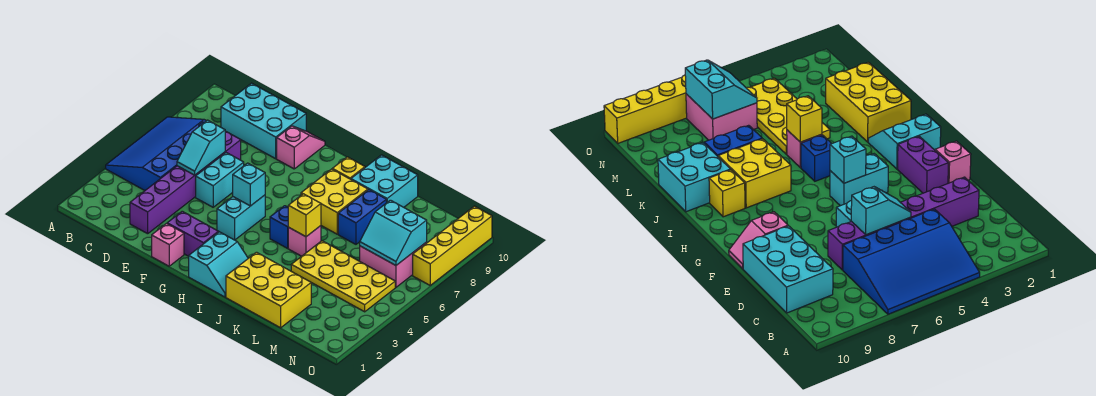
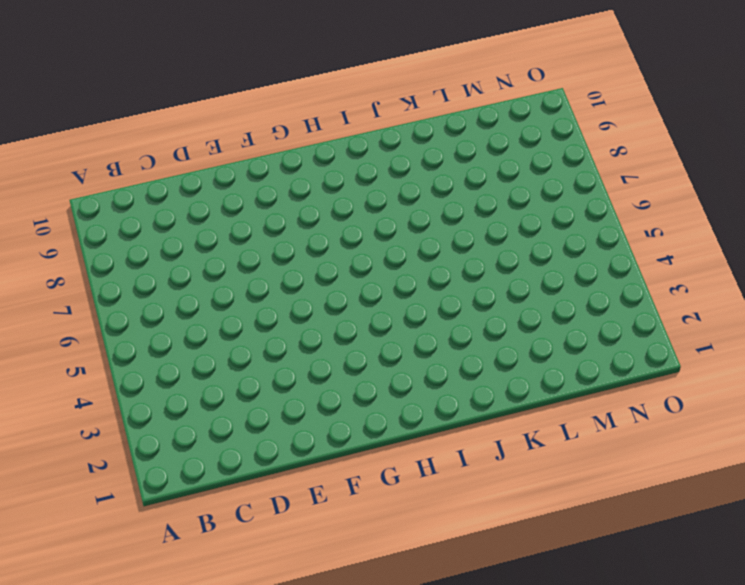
none -> blue 3x4 slope [106,117,206,190]
none -> cyan 2x3 brick [221,83,306,159]
none -> purple 1x6 brick [130,131,241,234]

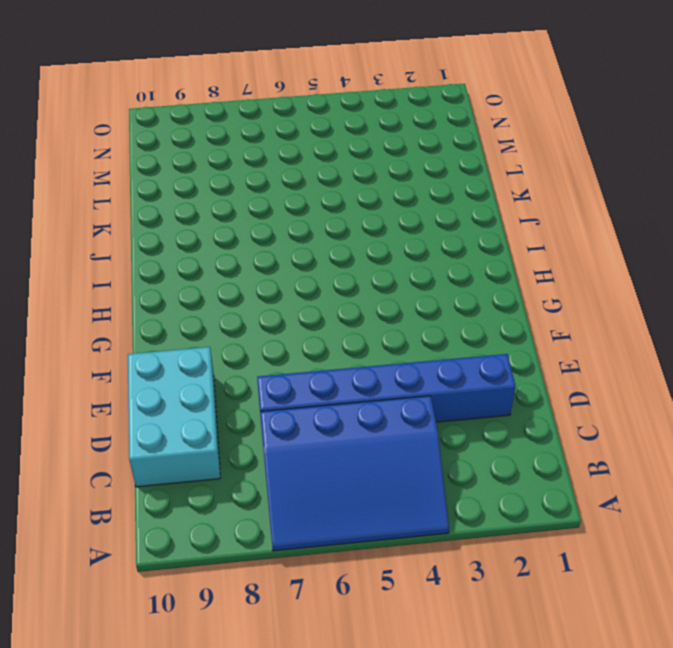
blue 1x6 brick [257,354,516,427] -> purple 1x6 brick [130,131,241,234]
none -> cyan 1x2 brick [196,153,244,207]
none -> pink 1x1 brick [152,224,184,266]
none -> purple 1x2 brick [167,211,218,256]

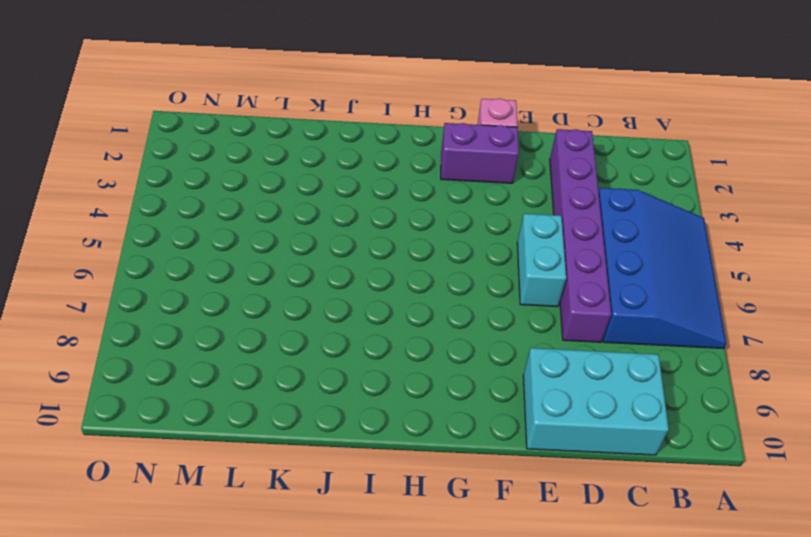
none -> pink 1x2 slope [277,126,325,169]
none -> cyan 1x2 brick [217,195,265,240]
none -> cyan 2x2 slope [189,232,248,297]

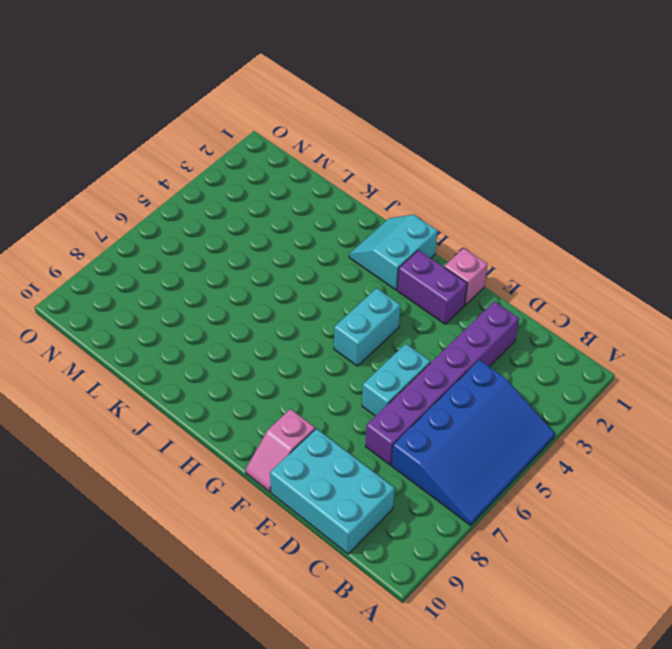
none -> blue 1x1 brick [270,206,289,248]
none -> yellow 2x2 brick [301,169,368,234]
none -> yellow 1x1 brick [333,157,365,179]

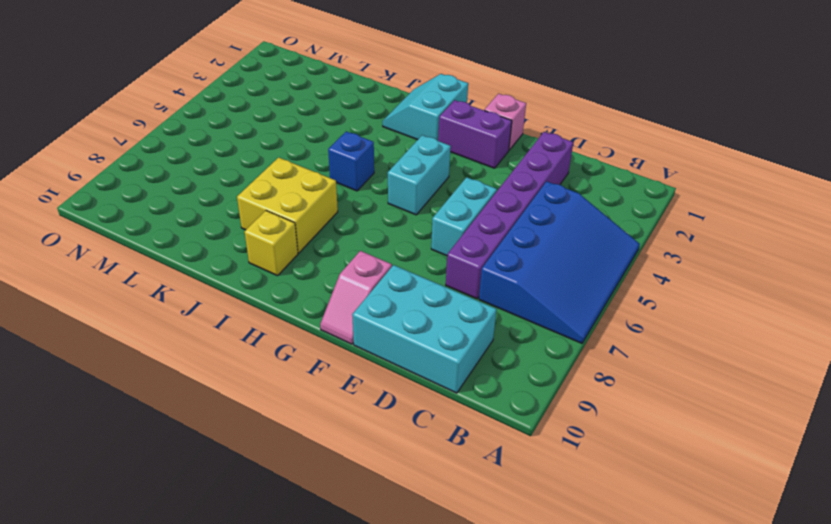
none -> yellow 2x3 brick [226,252,311,328]
none -> pink 1x1 brick [288,226,321,256]
none -> cyan 2x2 brick [351,155,418,207]

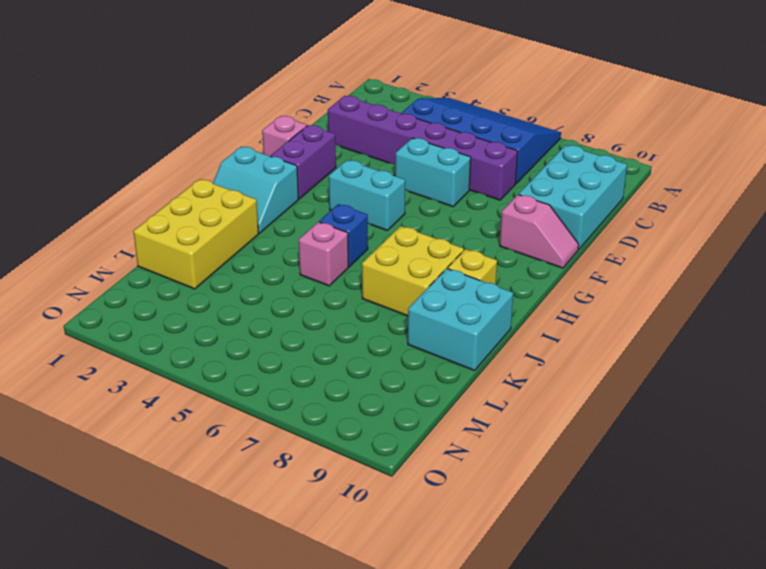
none -> yellow 2x4 plate [291,241,395,312]
none -> blue 1x2 brick [338,190,386,244]
none -> pink 2x2 brick [360,242,427,287]

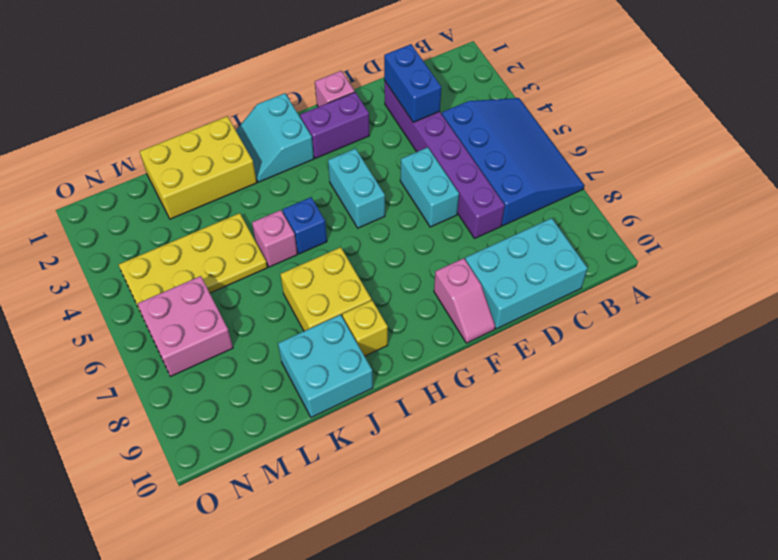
blue 1x2 brick [384,44,441,122] -> blue 1x2 brick moved to [338,190,386,244]
none -> yellow 1x4 brick [413,206,492,285]
none -> cyan 1x2 slope [177,120,225,175]
none -> cyan 1x1 brick [233,163,265,206]

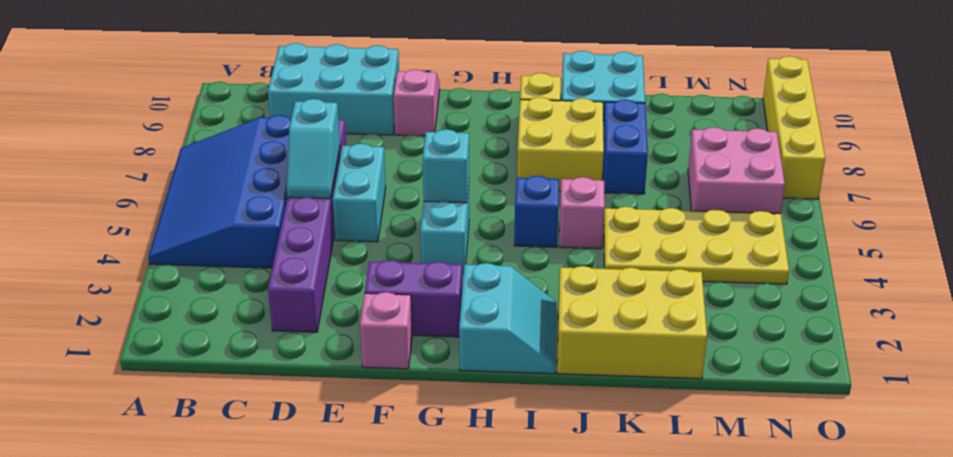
none -> yellow 1x1 brick [288,194,321,237]
none -> cyan 2x2 slope [360,200,427,265]

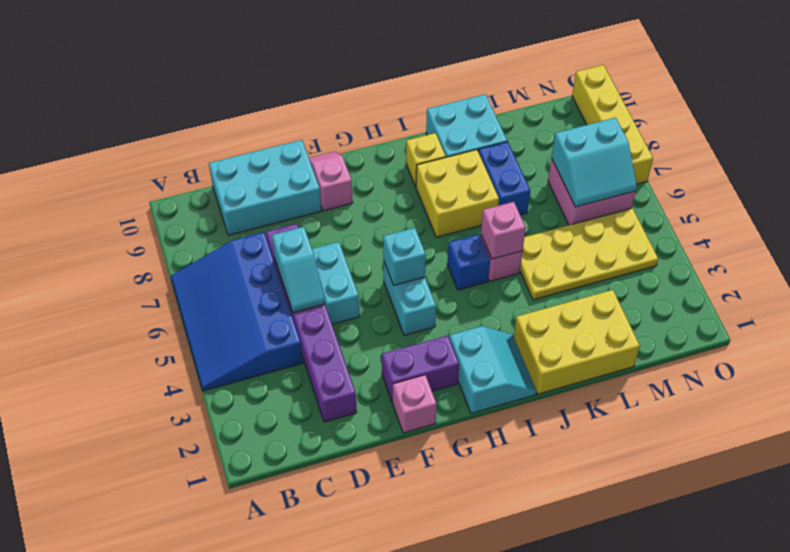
pink 1x1 brick [481,202,526,259] -> yellow 1x1 brick [288,194,321,237]

